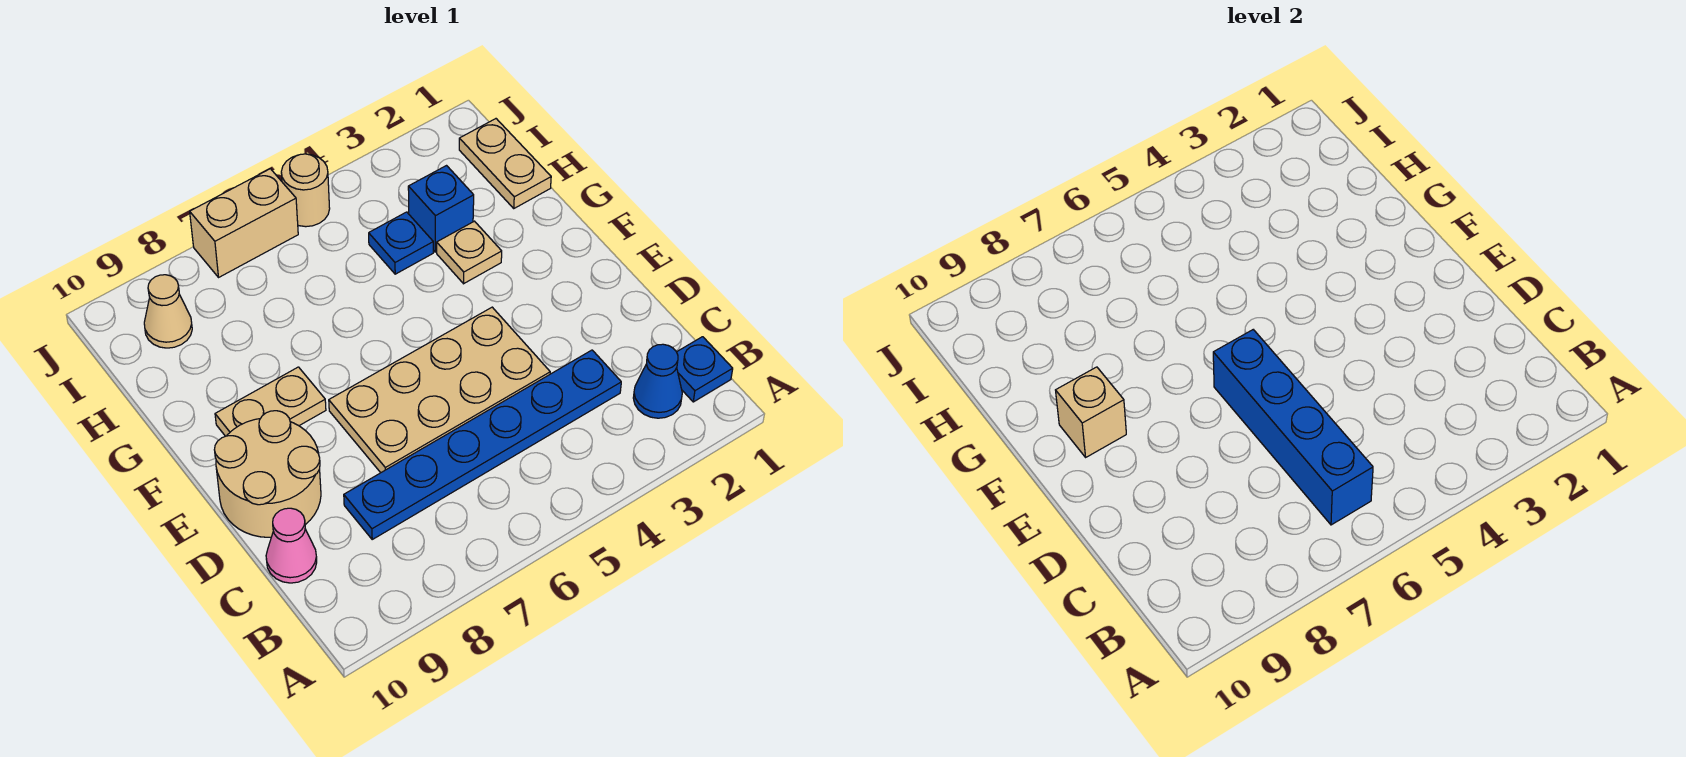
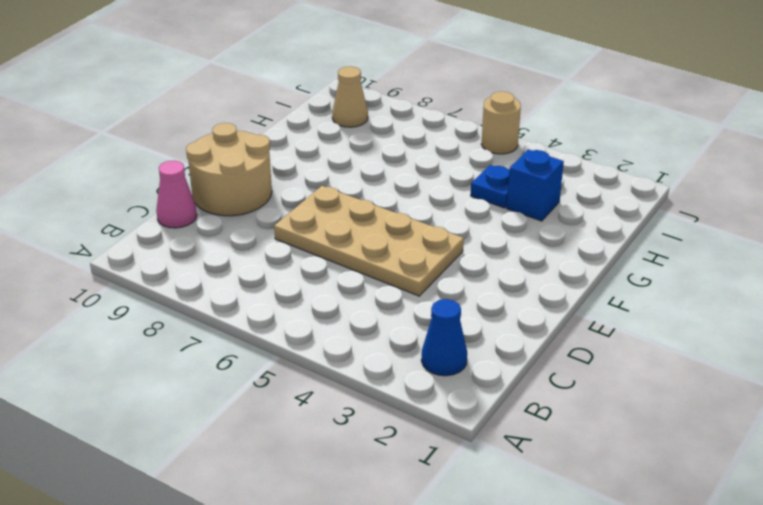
none -> blue 1x1 plate [677,337,733,402]
none -> blue 1x6 plate [344,350,621,539]
none -> tan 1x2 plate [215,367,326,436]

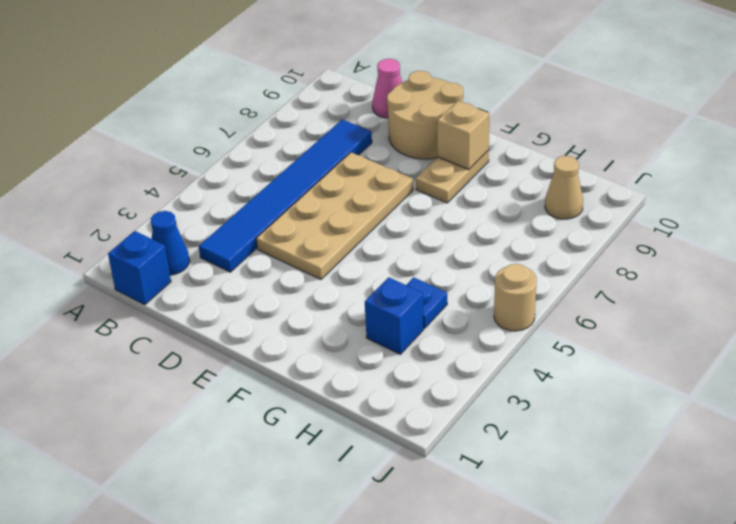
blue 1x1 brick [108,231,171,305] -> blue 1x1 plate [677,337,733,402]
blue 1x6 tile [199,119,372,272] -> blue 1x6 plate [344,350,621,539]
none -> tan 1x1 plate [437,221,502,284]
none -> tan 1x2 plate [459,119,551,208]
none -> tan 1x2 brick [190,169,298,277]

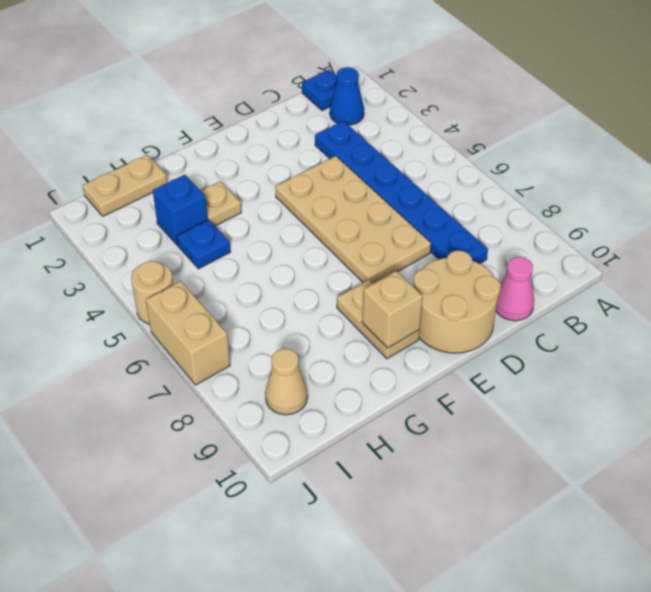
none -> blue 1x4 brick [1213,330,1373,525]

